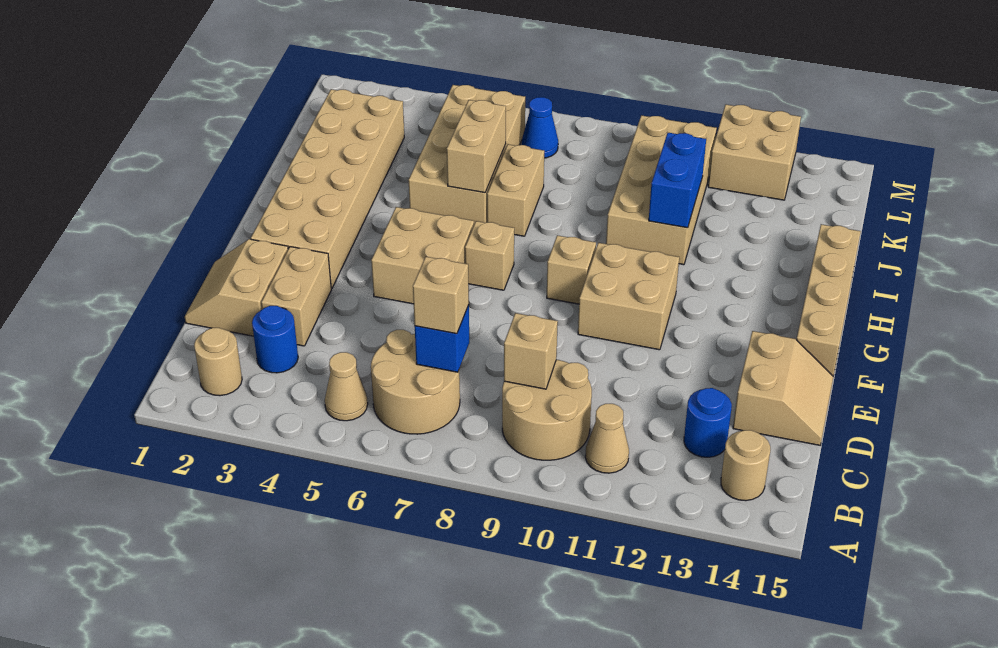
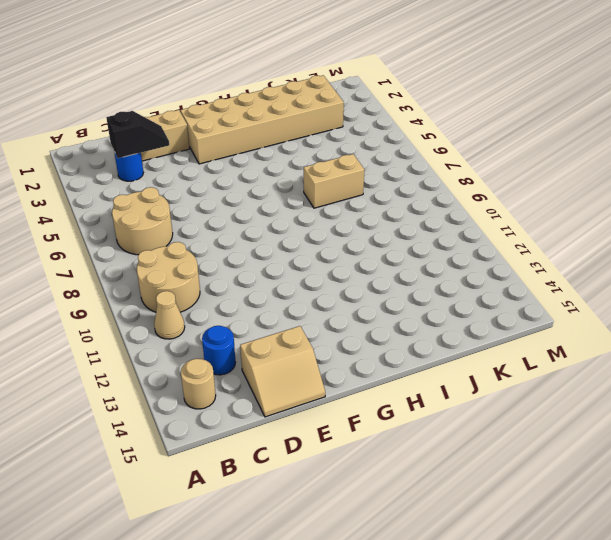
black 1x2 slope [106,111,169,158] -> none
none -> tan 1x1 round brick [194,328,242,396]
none -> tan 1x1 cone [325,352,368,421]
none -> tan 1x2 brick [261,247,331,346]

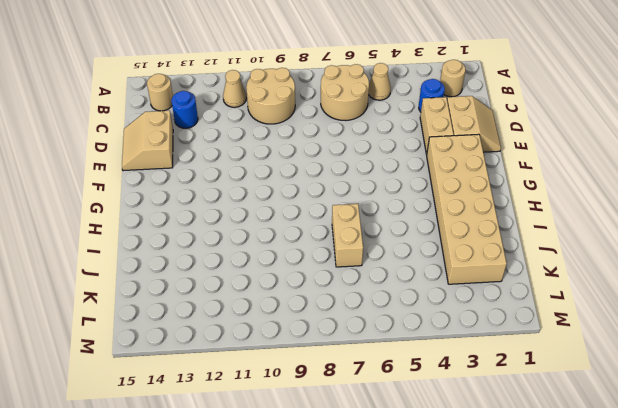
none -> tan 2x2 brick [371,207,474,304]
none -> tan 2x2 brick [578,243,679,350]
none -> tan 1x4 brick [796,224,861,376]

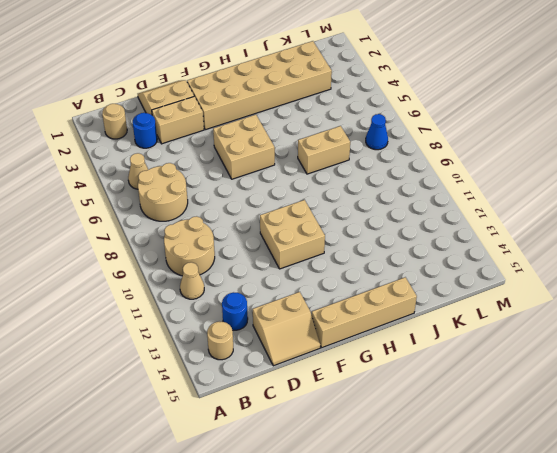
none -> tan 1x1 brick [465,221,514,290]
none -> tan 1x1 brick [547,235,596,304]
none -> tan 2x4 brick [409,85,525,224]

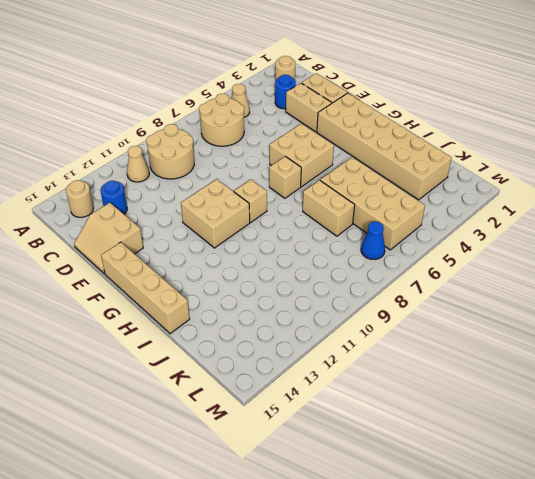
none -> tan 2x4 brick [606,115,717,265]
none -> tan 2x2 brick [708,105,801,200]
none -> blue 1x1 brick [415,306,469,372]

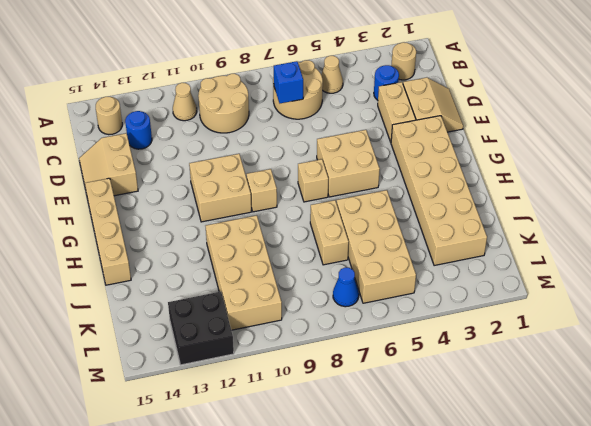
black 2x2 brick [168,292,234,365] -> tan 2x2 brick [708,105,801,200]
none -> tan 1x1 brick [504,313,558,389]
none -> tan 1x2 brick [447,100,506,193]
none -> blue 1x2 brick [649,133,706,228]

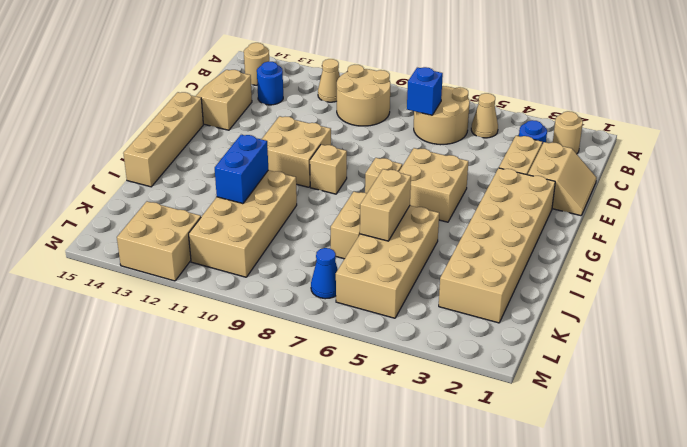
none -> tan 1x1 brick [504,313,558,389]
none -> tan 1x1 brick [413,257,469,334]

